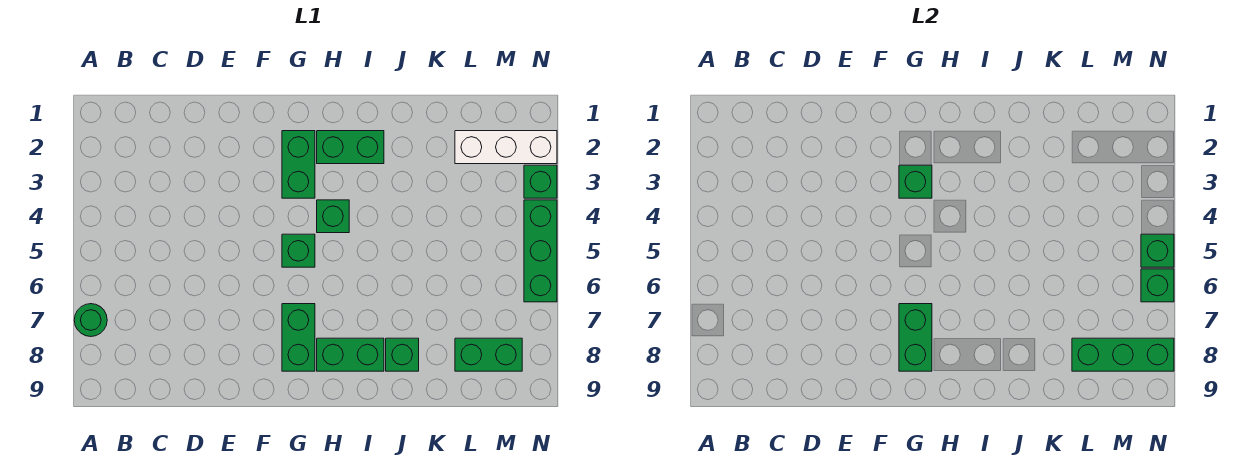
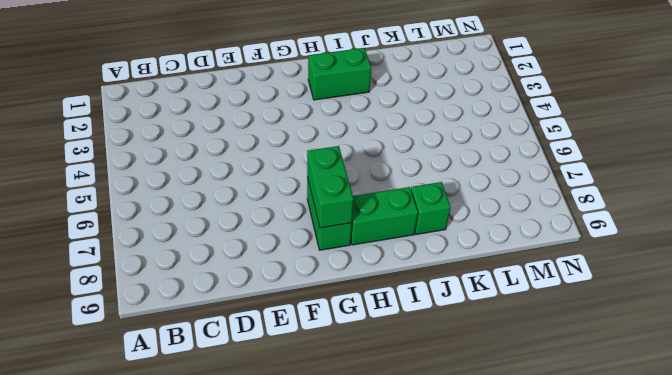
none -> green 1x1 round brick [74,304,107,337]
none -> green 1x2 brick [282,131,315,198]
none -> green 1x1 brick [282,234,315,267]

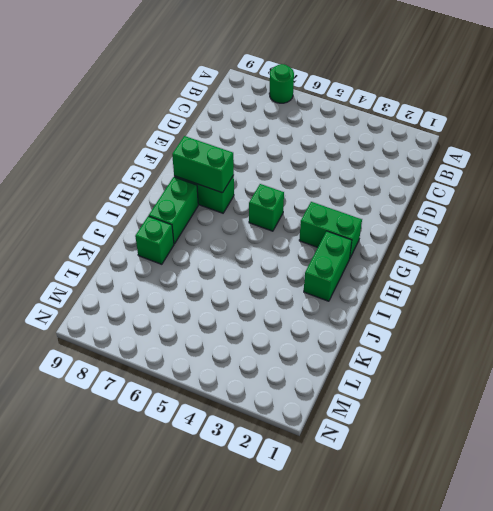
none -> green 1x1 brick [317,200,349,233]
none -> white 1x3 brick [455,131,557,164]
none -> green 1x2 brick [455,338,522,371]

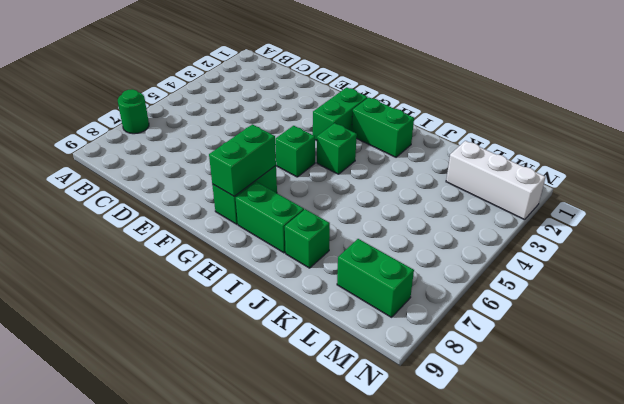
none -> green 1x1 brick [524,165,557,198]
none -> green 1x3 brick [524,200,557,302]
none -> green 1x1 brick [899,165,932,198]

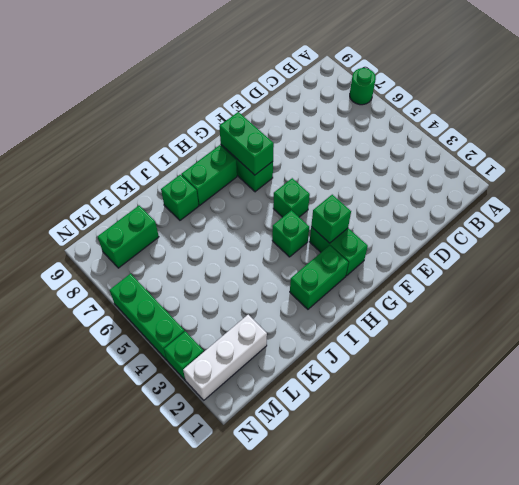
none -> green 1x3 brick [1072,338,1174,371]
none -> green 1x1 brick [1141,234,1174,267]
none -> green 1x1 brick [1141,269,1174,302]

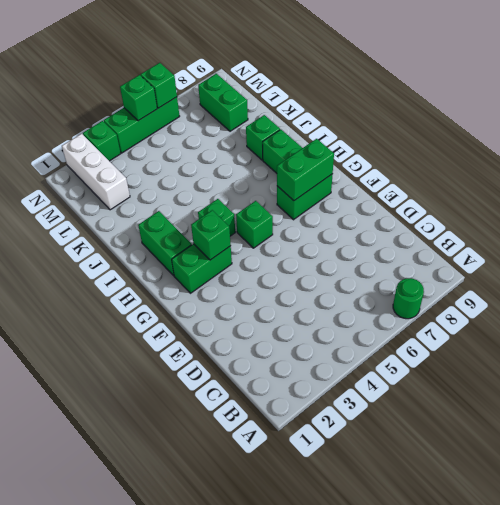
none -> green 1x3 brick [1072,338,1174,371]

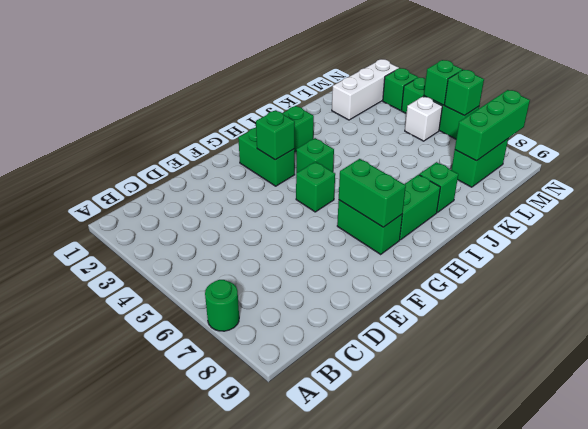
white 1x1 brick [405,97,442,141] -> none

